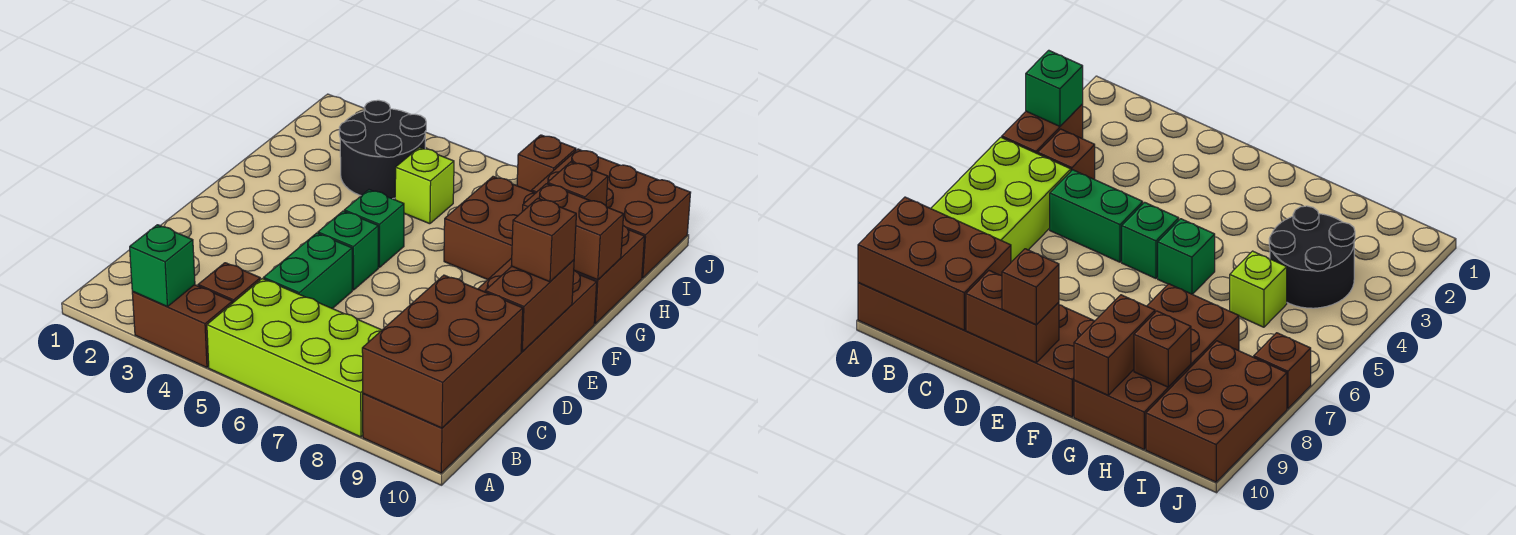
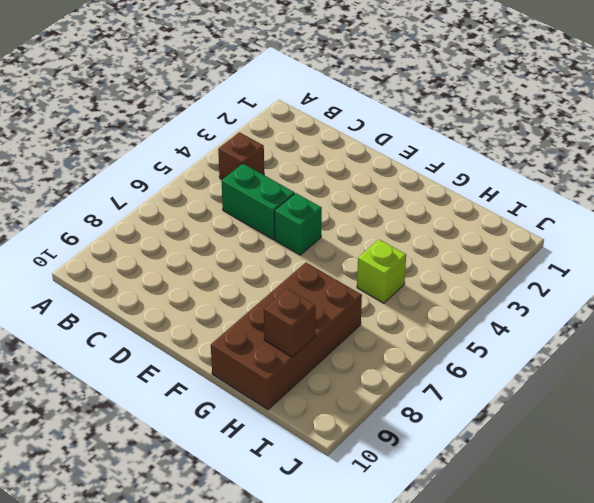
none -> brown 1x2 brick [132,285,232,368]
none -> lime 2x4 brick [207,279,382,437]
none -> brown 2x6 brick [363,258,597,473]

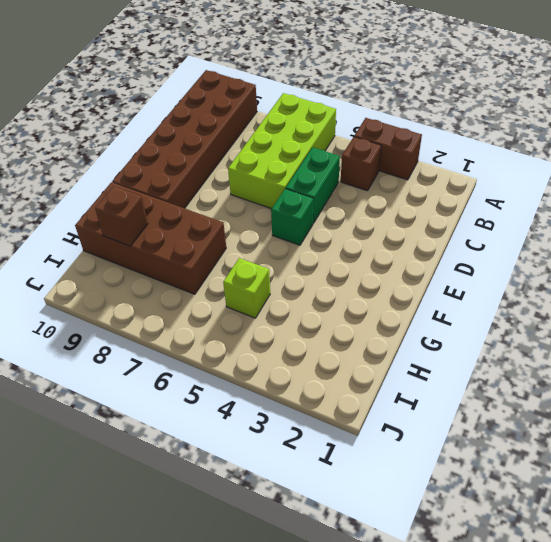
lime 2x4 brick [228,93,336,209] -> lime 2x4 brick turned to [207,279,382,437]
none -> green 1x1 brick [344,190,404,267]
none -> black 2x2 round brick [339,100,426,199]
none -> brown 2x3 brick [532,149,691,278]

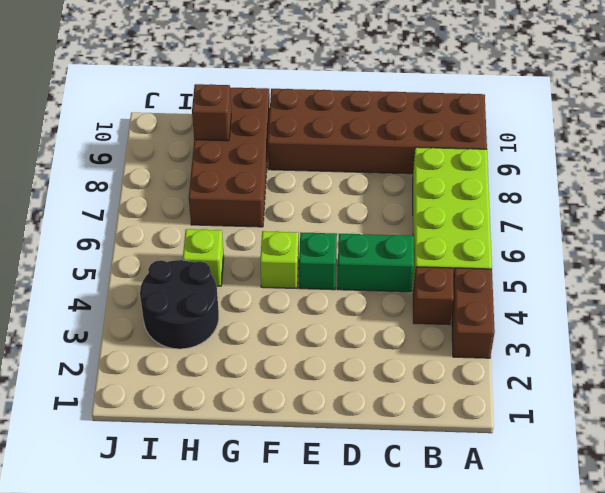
lime 1x1 brick [260,231,299,288] -> green 1x1 brick [344,190,404,267]
none -> brown 2x3 brick [532,149,691,278]
none -> brown 1x1 brick [517,135,576,191]
none -> green 1x1 brick [130,225,195,307]

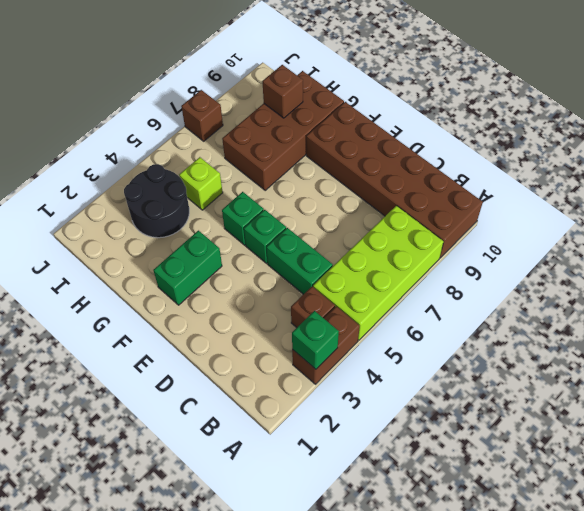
green 1x2 brick [153,231,222,305] -> none
none -> brown 2x3 brick [532,149,691,278]
none -> brown 2x3 brick [362,275,523,428]
none -> brown 1x2 brick [485,260,574,351]

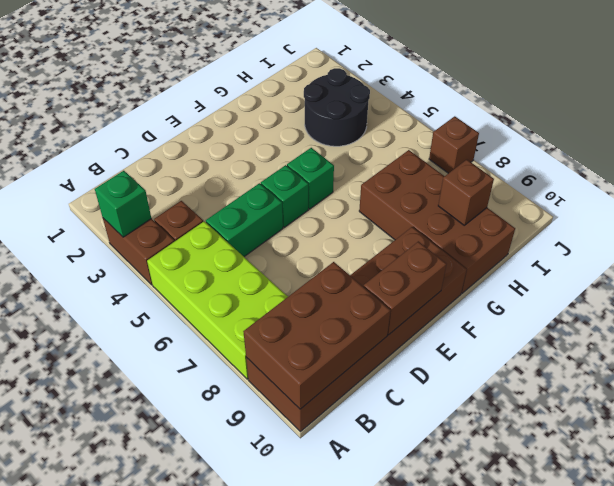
none -> lime 1x1 brick [395,147,454,224]
none -> brown 2x3 brick [532,149,691,278]
none -> brown 1x2 brick [522,184,624,280]

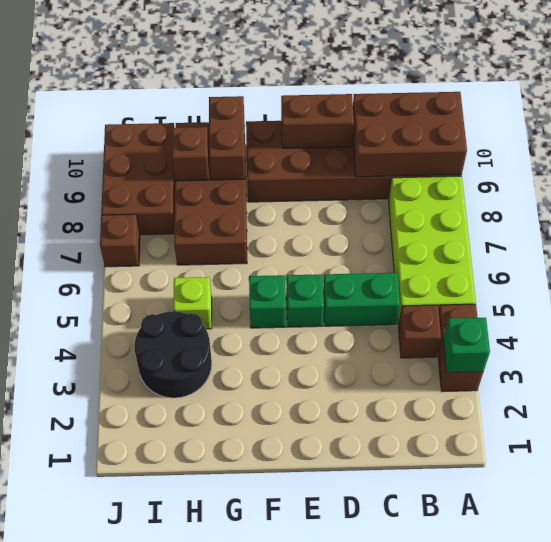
none -> brown 1x1 brick [511,198,576,282]

